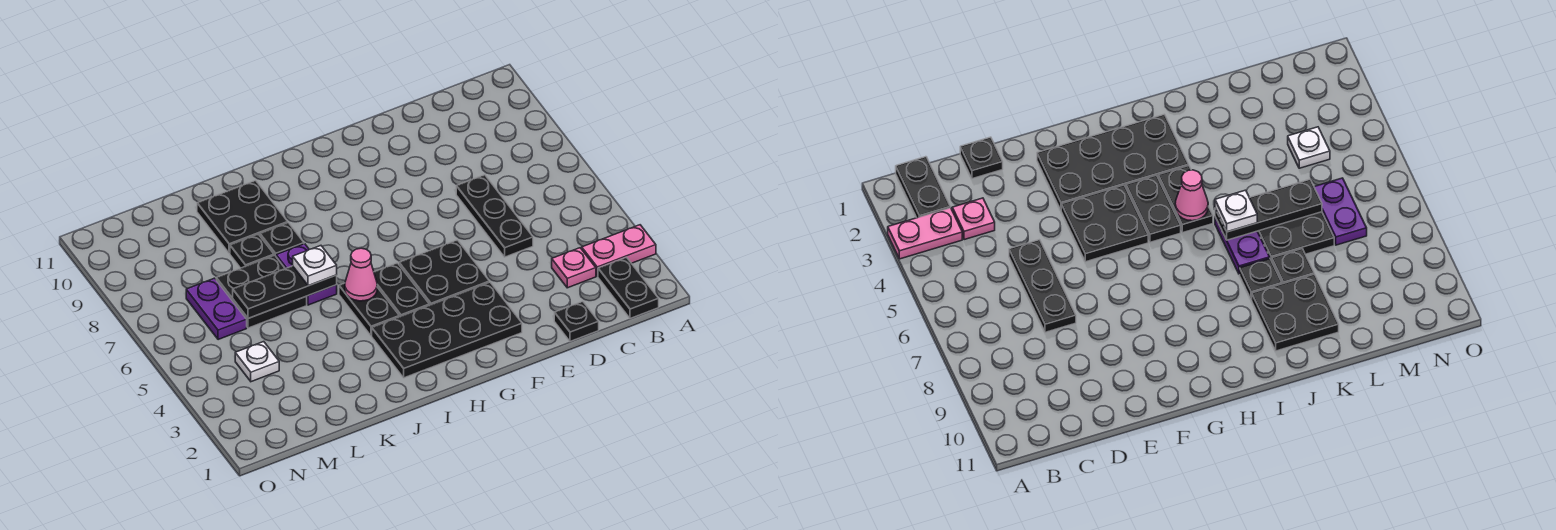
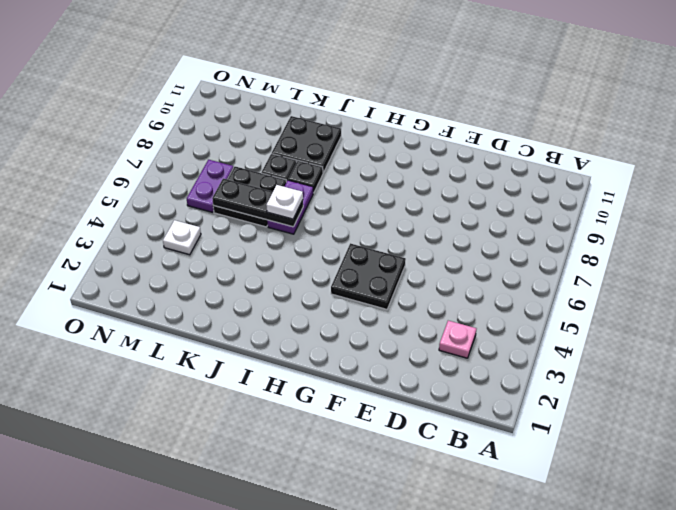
none -> pink 1x2 plate [582,225,656,276]
none -> black 1x2 plate [598,257,659,319]
none -> black 1x1 plate [554,301,599,341]

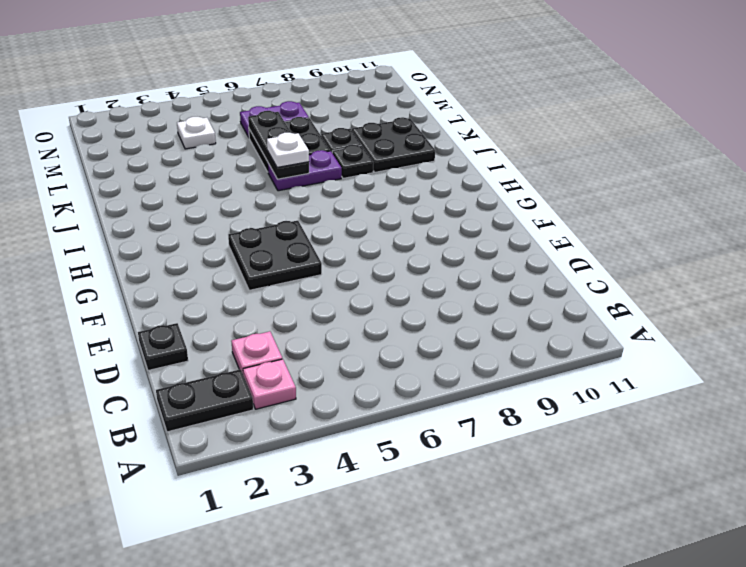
pink 1x1 plate [243,359,296,409] -> pink 1x2 plate [582,225,656,276]
none -> black 1x3 plate [456,175,533,257]
none -> black 2x4 plate [372,282,522,378]
none -> black 1x2 plate [374,263,429,317]

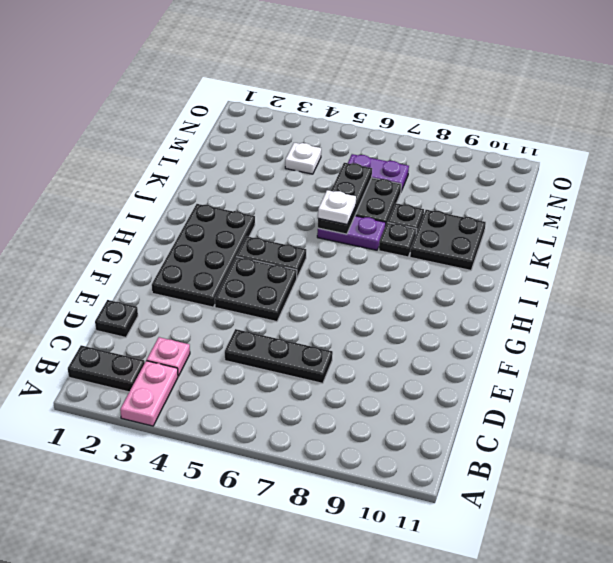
none -> black 1x2 plate [339,283,399,336]
none -> pink 1x1 cone [345,248,377,301]

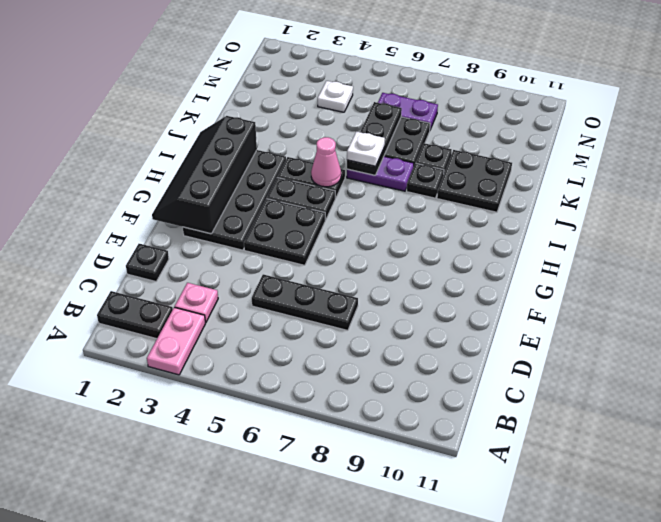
black 2x4 slope [152,116,257,234] -> none

